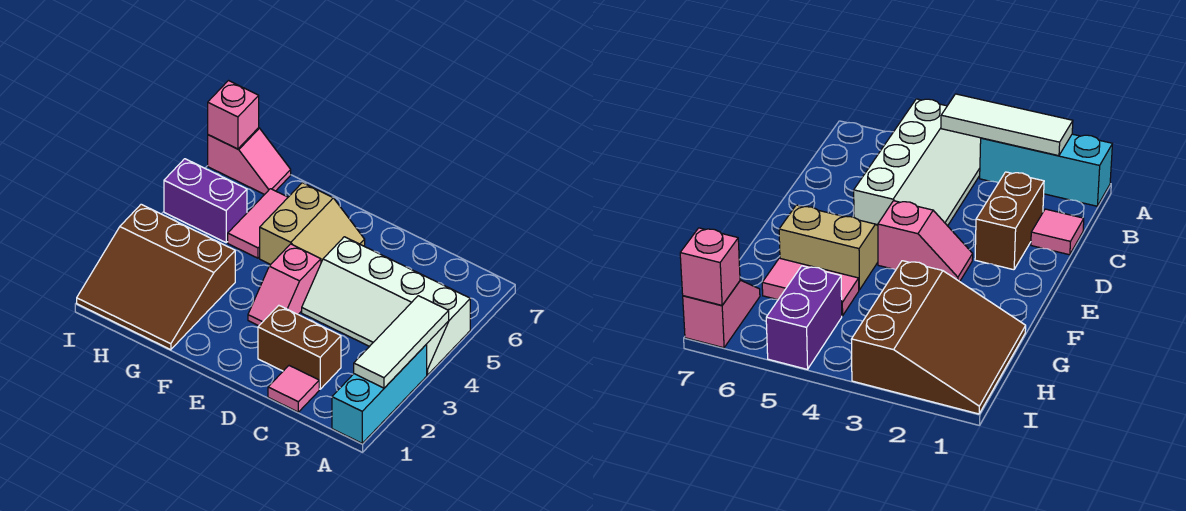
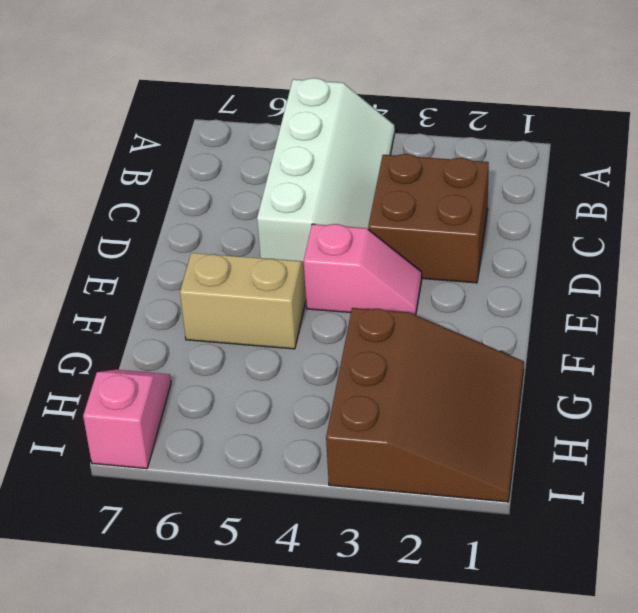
brown 2x2 brick [368,154,489,283] -> brown 1x2 brick [258,306,341,389]
none -> cyan 1x3 brick [332,344,427,443]
none -> pink 1x1 tile [268,366,319,412]
none -> pink 1x2 tile [228,189,288,258]

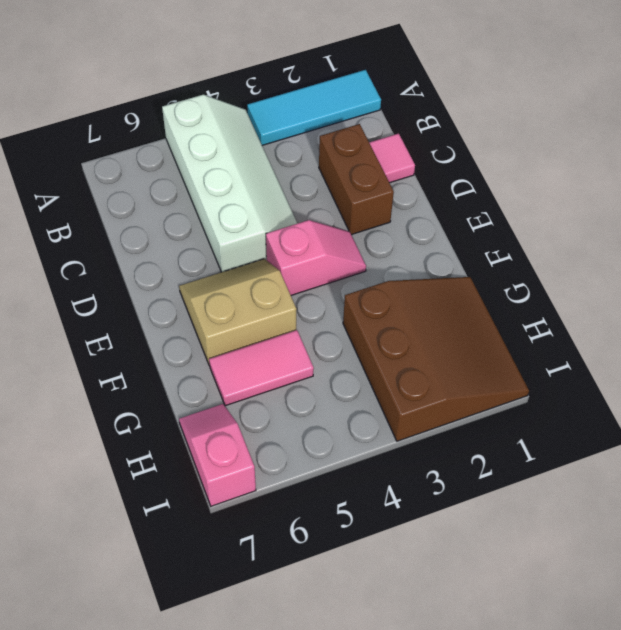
cyan 1x3 tile [247,70,381,145] -> cyan 1x3 brick [332,344,427,443]
none -> purple 1x2 brick [164,159,247,242]
none -> white 1x3 tile [354,296,449,388]
none -> pink 1x1 brick [208,81,259,149]

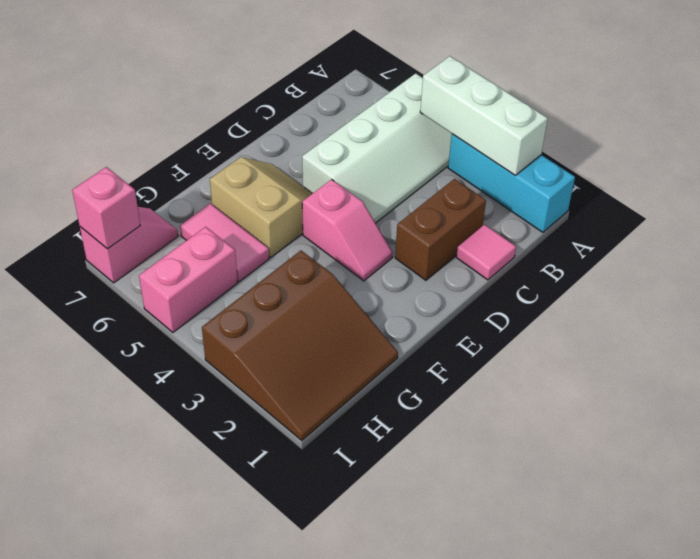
white 1x3 brick [420,56,548,175] -> white 1x3 tile [354,296,449,388]
pink 1x2 brick [139,227,237,332] -> purple 1x2 brick [164,159,247,242]

